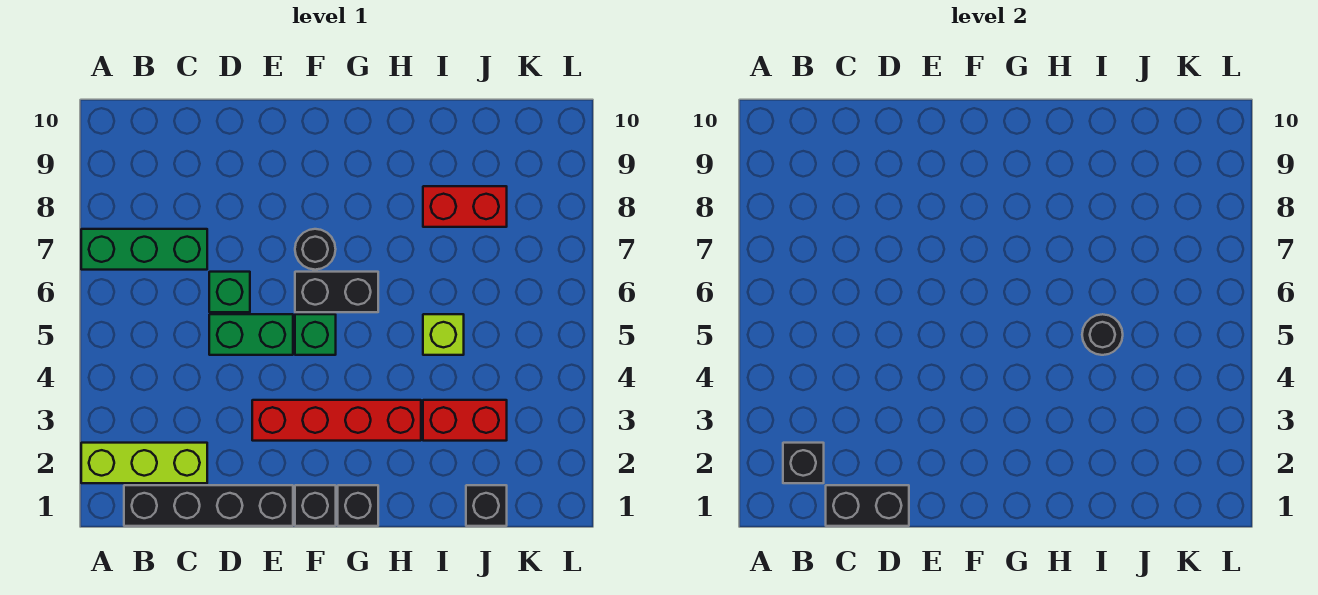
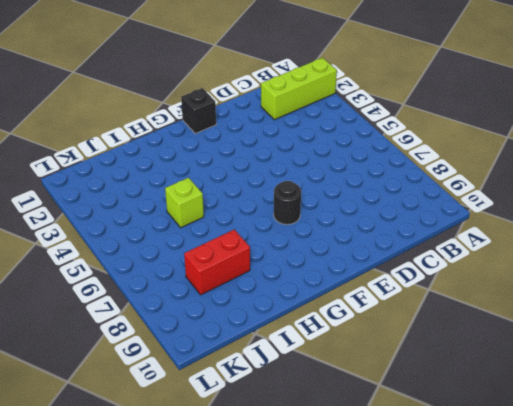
none -> green 1x3 brick [81,229,207,270]
none -> black 1x4 brick [124,485,293,526]
none -> green 1x2 brick [209,314,293,355]

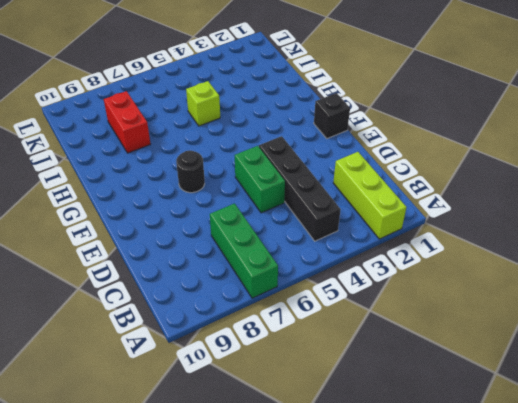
black 1x4 brick [259,136,341,241] -> black 1x4 brick moved to [124,485,293,526]
none -> green 1x1 brick [209,272,250,312]
none -> red 1x4 brick [252,400,421,441]
none -> green 1x1 brick [295,314,336,355]

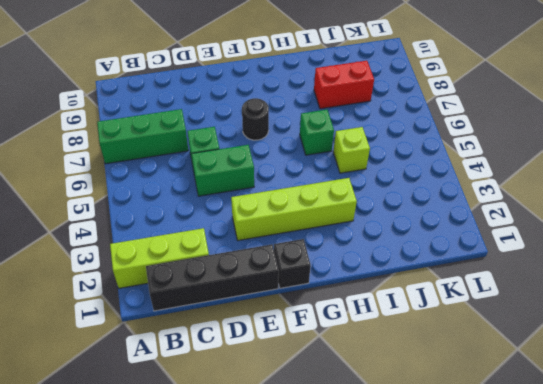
lime 1x4 brick [231,178,357,241] -> red 1x4 brick [252,400,421,441]
green 1x1 brick [300,110,334,155] -> green 1x1 brick moved to [295,314,336,355]
none -> black 1x2 brick [295,272,378,312]
none -> black 1x1 brick [338,485,378,526]
none -> red 1x2 brick [423,400,507,441]

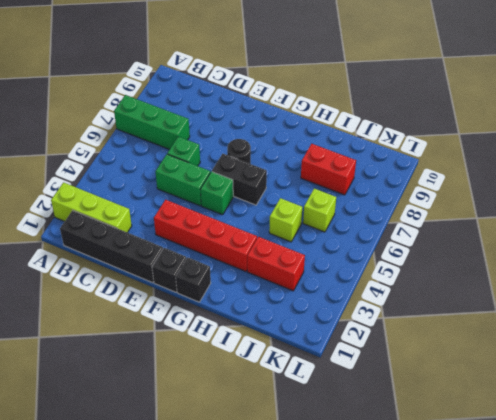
lime 1x1 brick [303,189,336,232] -> none
none -> black 1x1 brick [466,485,507,526]
none -> black 1x1 brick [783,443,824,483]
none -> black 1x2 brick [826,485,909,526]

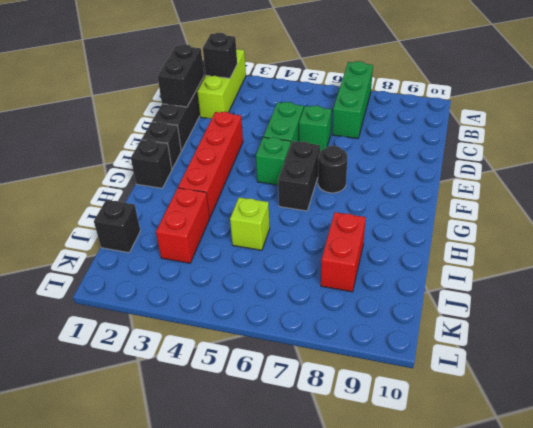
none -> black 1x1 round brick [1082,314,1123,355]

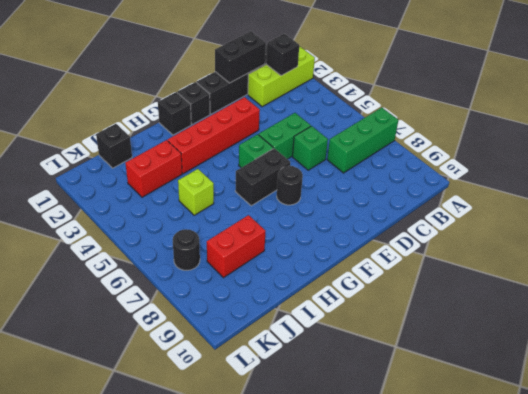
black 1x1 round brick [173,229,200,270] -> black 1x1 round brick moved to [1082,314,1123,355]

